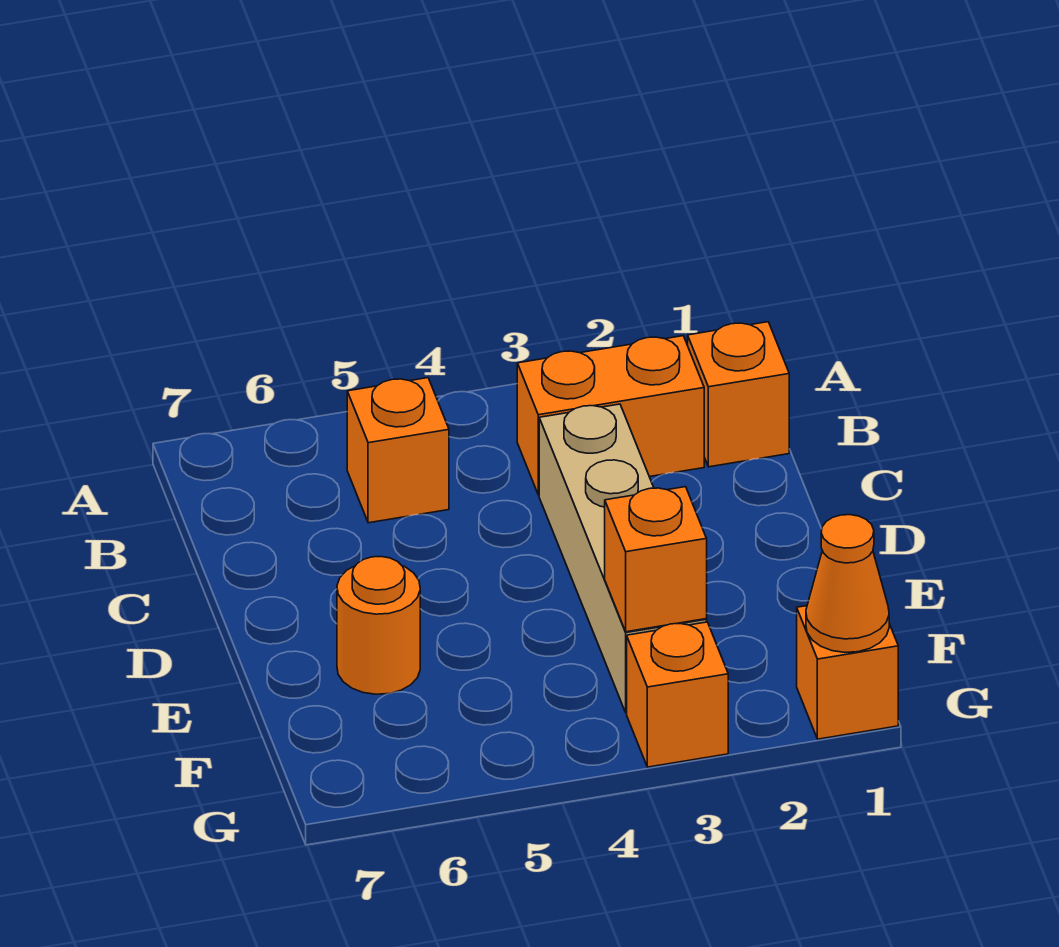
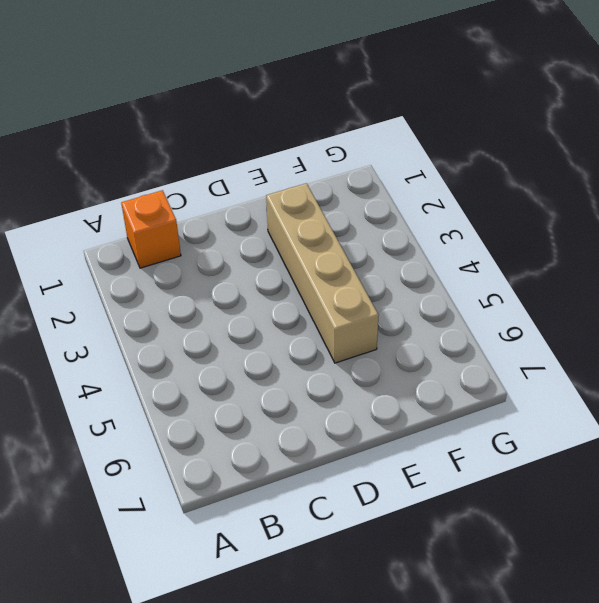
tan 1x4 brick [266,183,379,363] -> tan 1x4 brick turned to [539,404,707,713]
none -> orange 1x2 brick [517,336,704,495]
none -> orange 1x1 brick [347,378,449,523]

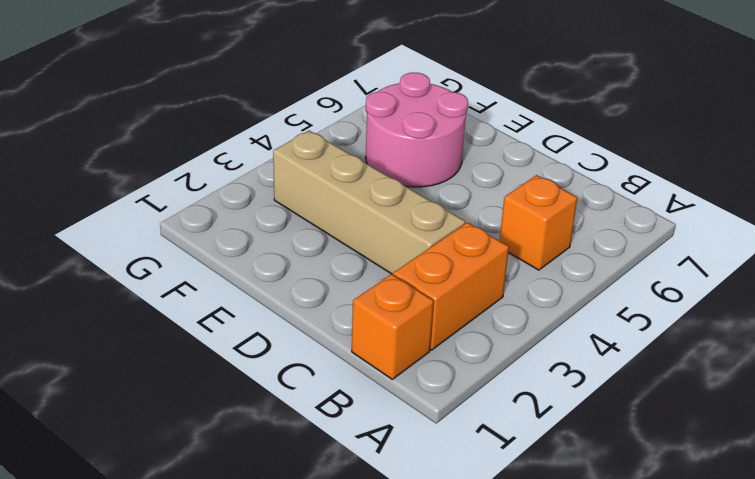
pink 2x2 round brick [366,72,468,187] -> orange 1x1 round brick [337,557,420,694]
none -> orange 1x1 brick [797,606,898,739]
none -> orange 1x1 brick [627,622,728,767]

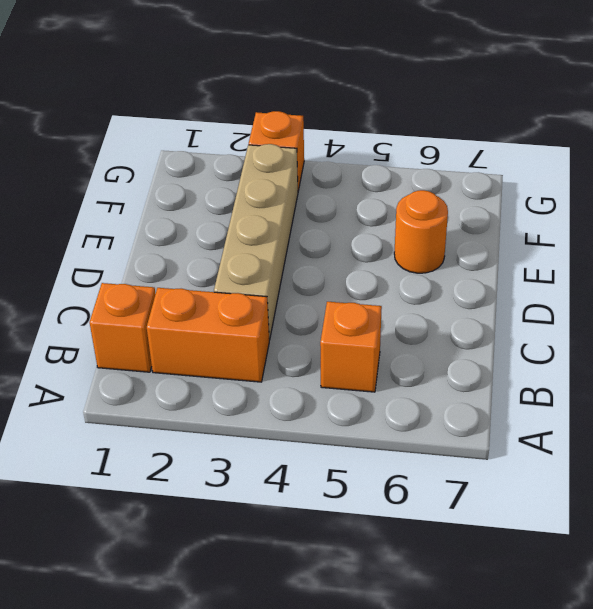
none -> orange 1x1 brick [797,606,898,739]
none -> orange 1x1 brick [605,487,707,632]

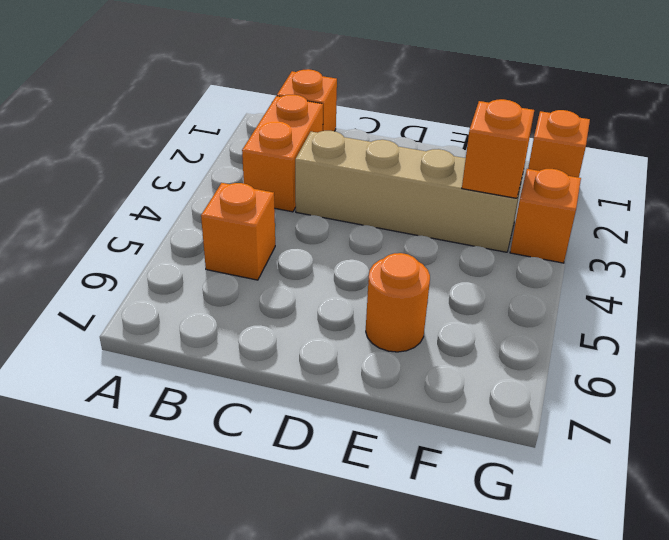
none -> orange 1x1 cone [806,515,889,652]

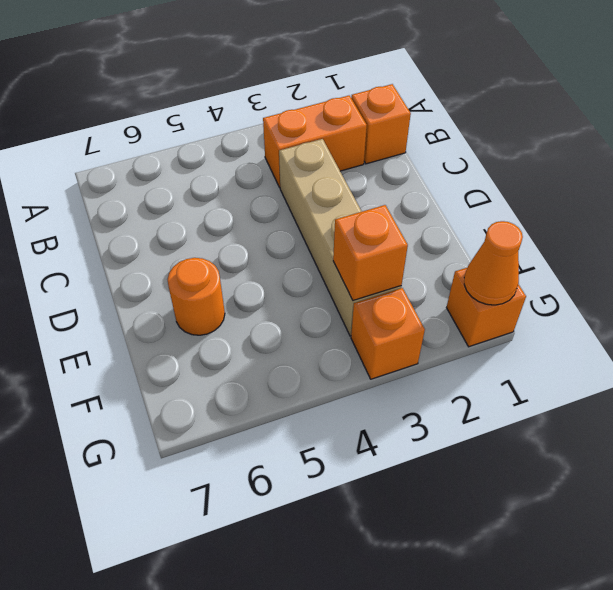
none -> orange 1x1 brick [347,378,449,523]

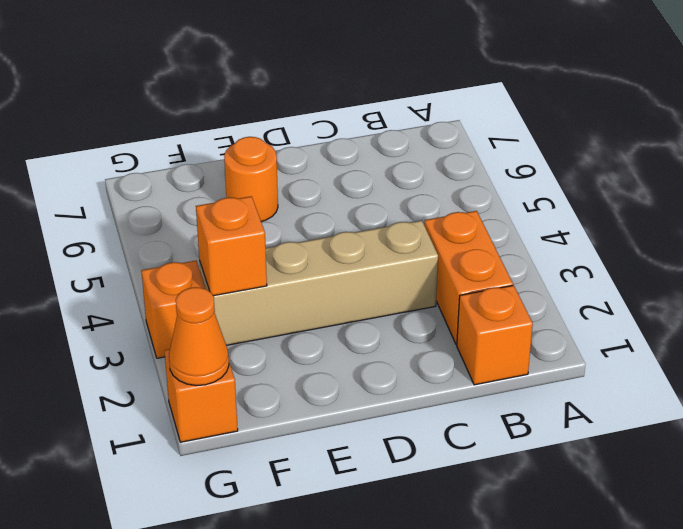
none -> orange 1x1 brick [347,378,449,523]

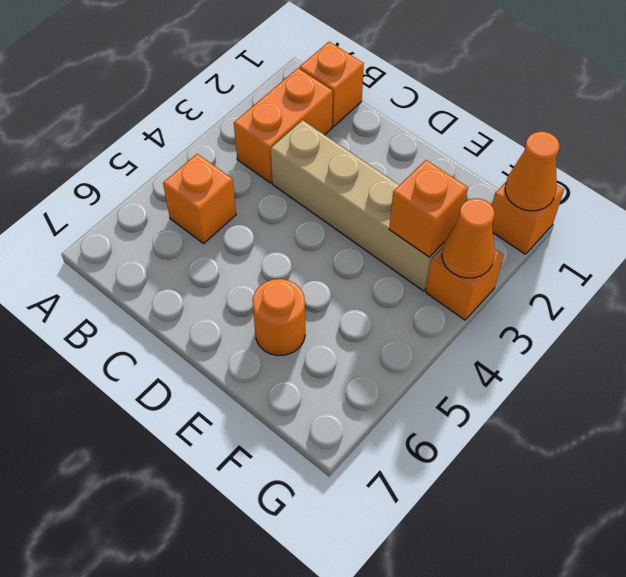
orange 1x1 cone [442,198,495,278] -> none

